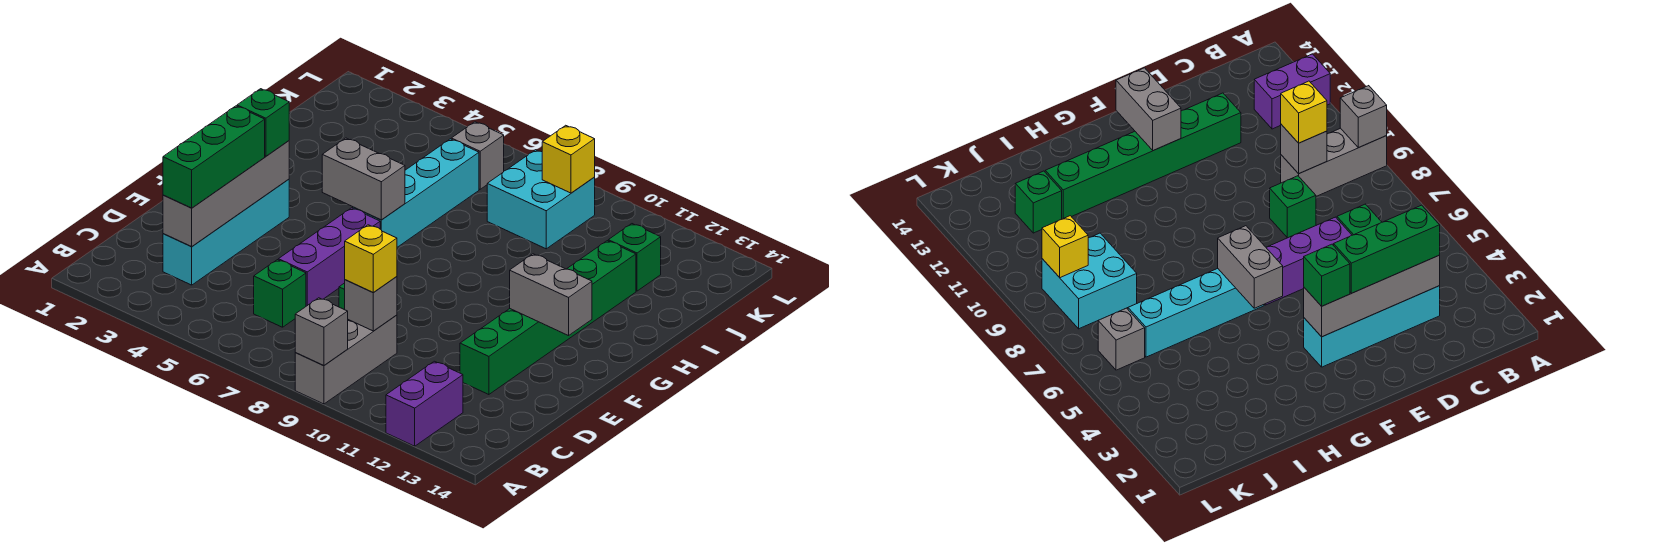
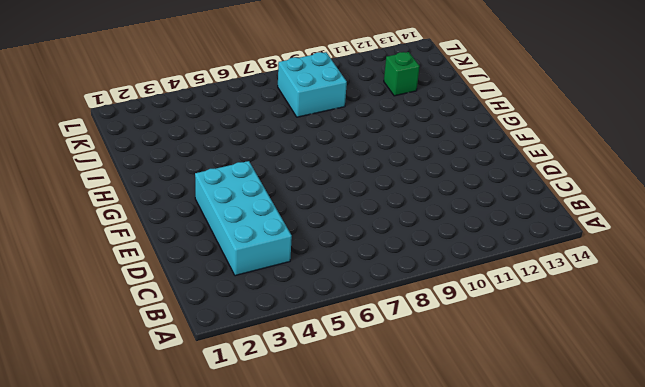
cyan 2x4 brick [195,161,292,276] -> cyan 1x4 brick [163,179,289,285]
none -> grey 1x3 brick [295,315,397,404]
none -> purple 1x2 brick [386,361,463,446]
none -> green 1x1 brick [254,260,306,327]

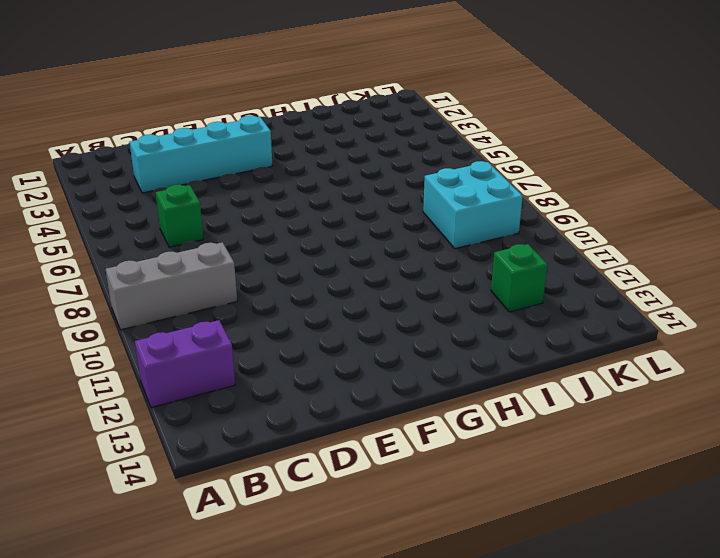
none -> purple 1x3 brick [278,208,380,306]
none -> green 1x1 brick [1270,176,1316,238]
none -> green 1x6 brick [460,241,636,395]

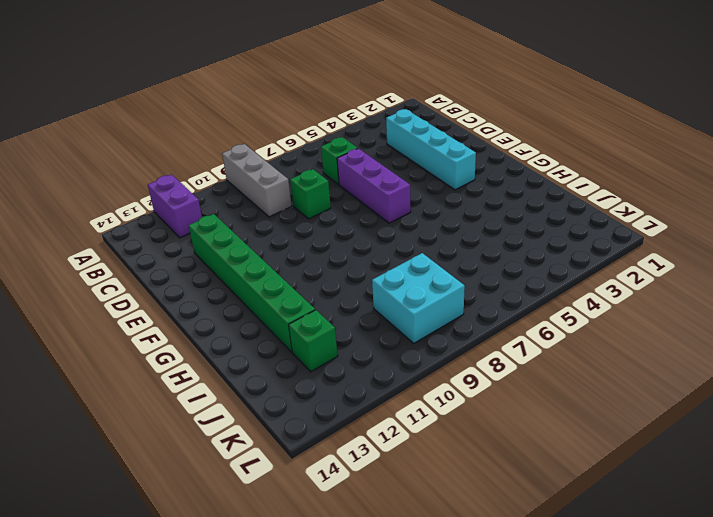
none -> cyan 1x4 brick [353,139,479,247]
none -> grey 1x1 brick [451,122,504,189]
none -> grey 1x1 brick [295,298,348,366]

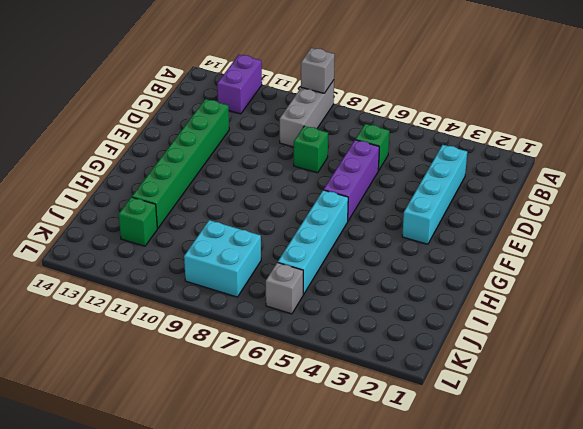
none -> grey 1x4 brick [163,141,289,246]
none -> grey 1x1 brick [345,277,397,331]
none -> grey 1x2 brick [510,254,592,336]

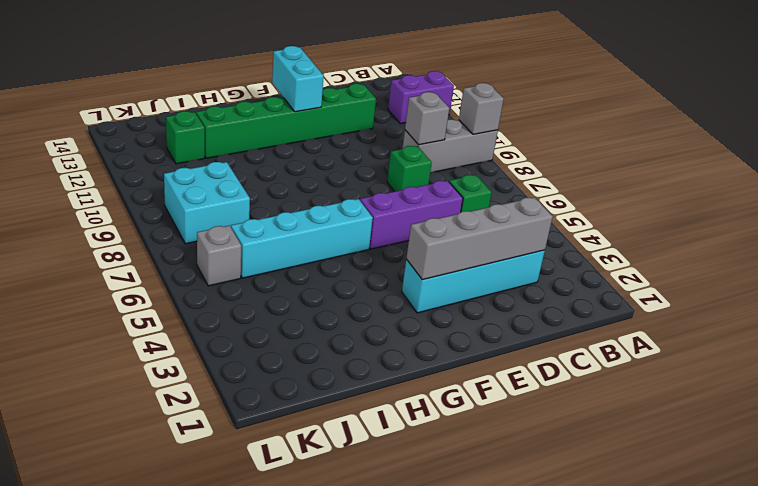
cyan 1x2 brick [272,46,324,112] -> grey 1x2 brick [510,254,592,336]
none -> grey 1x2 brick [322,138,405,220]
none -> yellow 1x1 brick [542,125,595,193]
none -> green 1x3 brick [163,106,265,208]

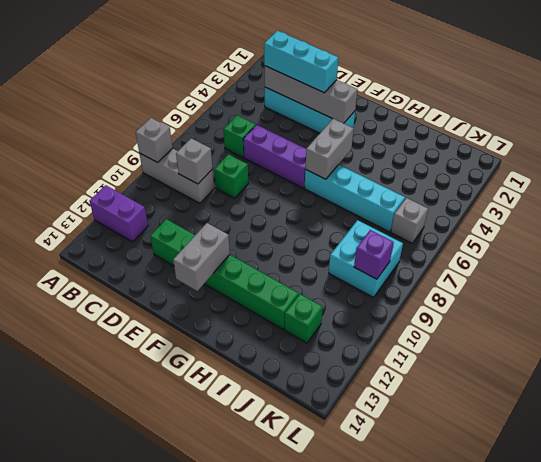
cyan 1x3 brick [264,31,338,93] -> green 1x3 brick [163,106,265,208]
purple 1x1 brick [354,230,394,279] -> yellow 1x1 brick [542,125,595,193]
none -> yellow 1x1 brick [345,225,397,293]
none -> green 1x1 brick [237,89,289,156]

